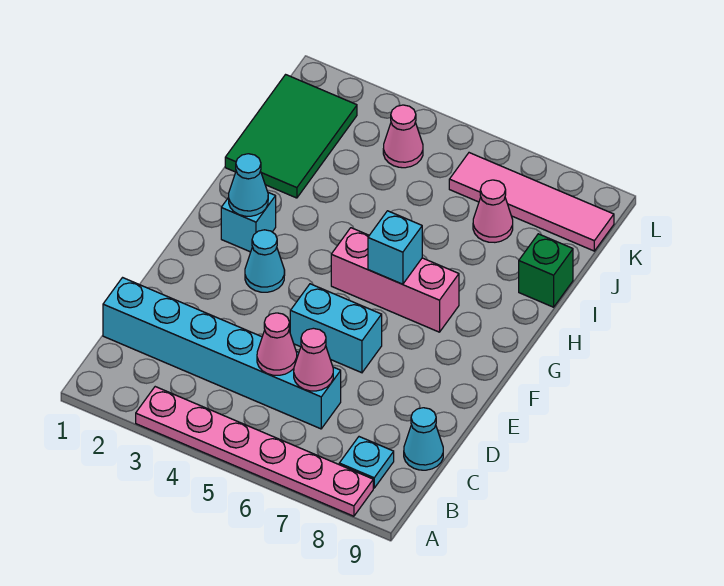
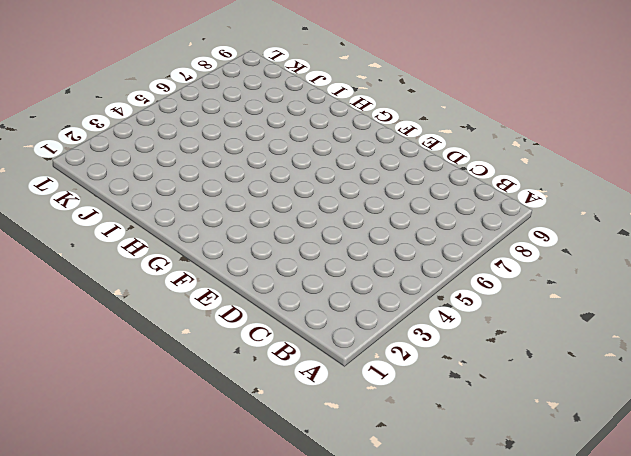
none -> pink 1x6 plate [136,387,373,516]
none -> cyan 1x1 plate [339,437,394,488]
none -> cyan 1x6 brick [103,278,341,429]

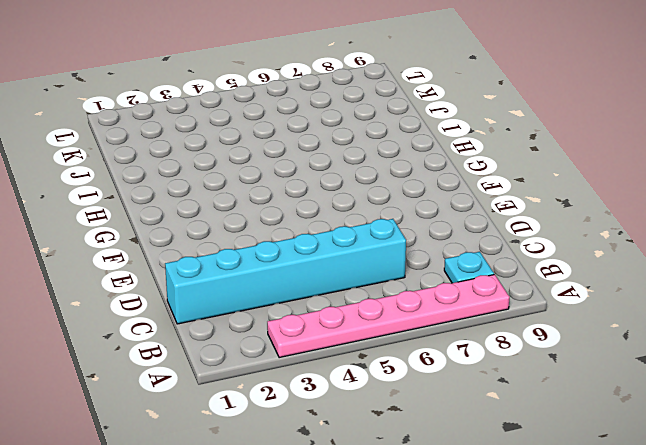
none -> cyan 1x1 cone [404,408,443,470]
none -> cyan 1x2 brick [290,284,382,373]
none -> cyan 1x1 cone [245,230,285,292]

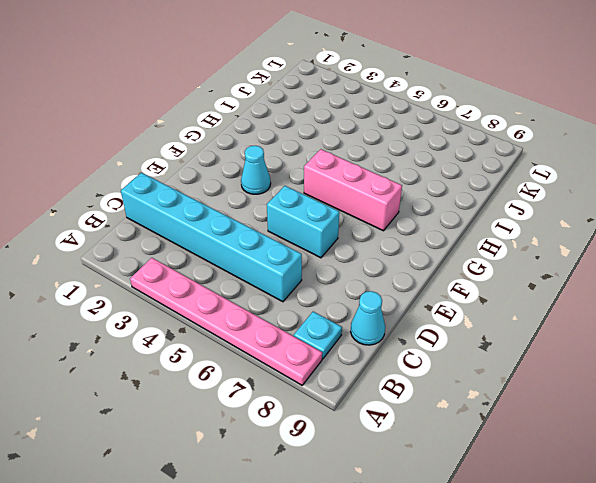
none -> cyan 1x1 brick [221,193,276,252]
none -> green 2x3 tile [225,75,357,198]
none -> green 1x1 brick [519,234,573,307]

